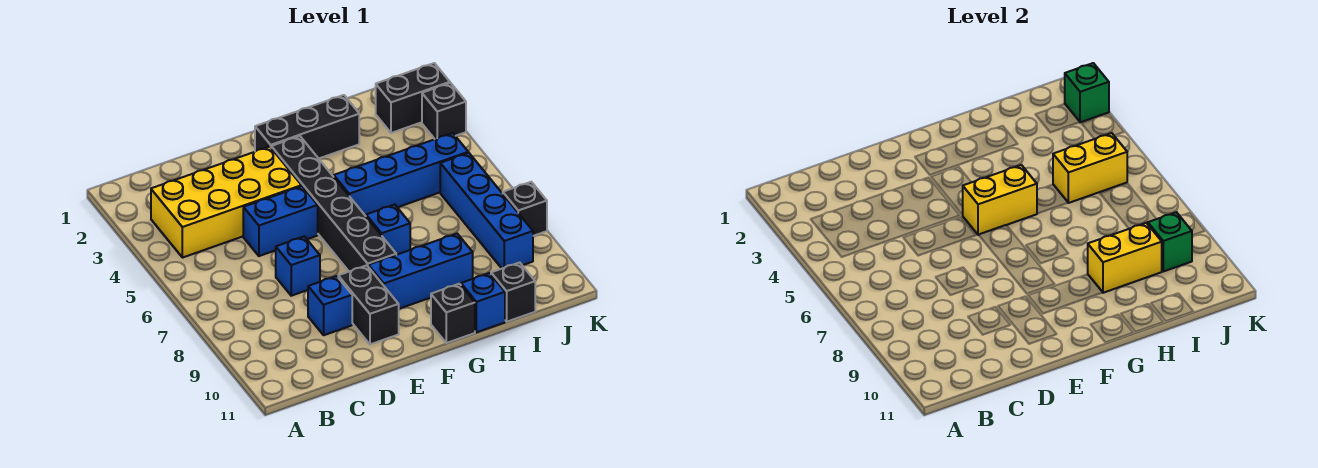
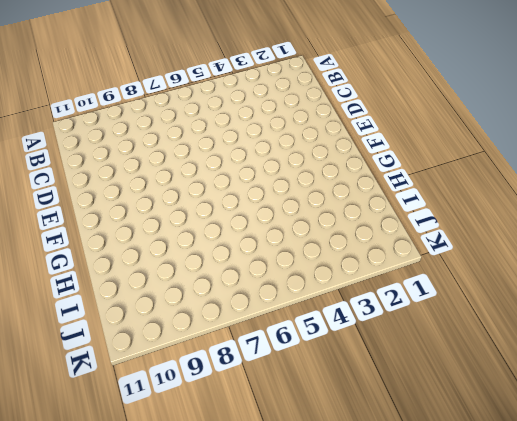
none -> yellow 2x4 brick [151,147,301,258]
none -> blue 1x2 brick [243,186,318,256]
none -> blue 1x1 brick [276,236,320,296]

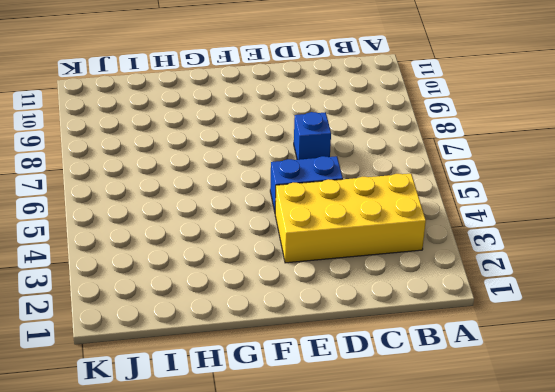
none -> blue 1x1 brick [308,276,352,335]
none -> black 1x2 brick [338,265,399,344]
none -> black 1x3 brick [255,95,359,159]

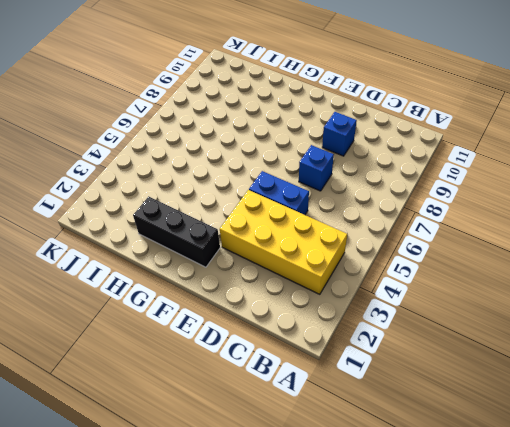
none -> black 1x2 brick [338,265,399,344]
none -> black 1x6 brick [271,136,396,271]
none -> blue 1x3 brick [368,234,473,309]

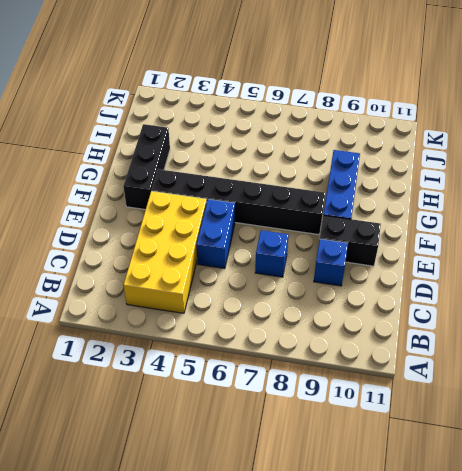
none -> blue 1x4 brick [334,133,468,216]
none -> blue 1x1 brick [366,205,410,255]
none -> black 1x1 brick [431,284,475,343]

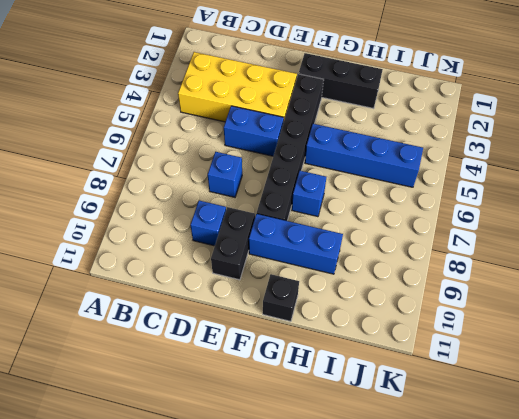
none -> blue 1x1 brick [461,273,505,332]
none -> black 1x1 brick [491,262,535,322]
none -> black 1x2 brick [376,63,450,133]

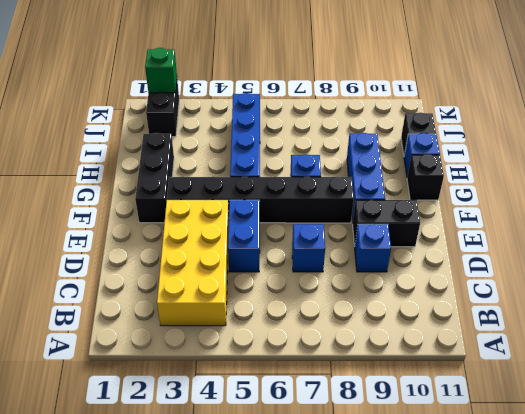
none -> blue 1x4 brick [440,153,533,268]
none -> black 1x1 brick [422,83,466,139]
none -> black 1x1 brick [503,182,547,236]

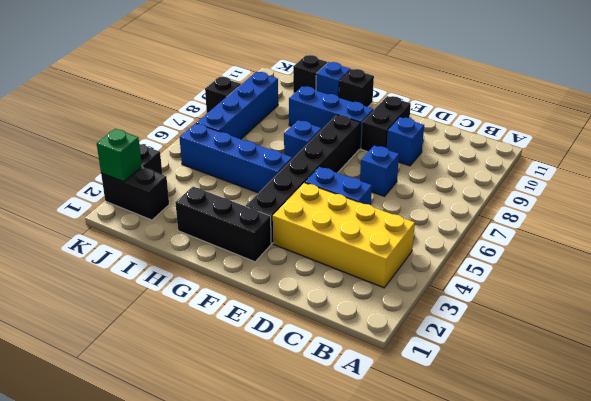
none -> yellow 1x2 brick [963,165,1037,235]
none -> yellow 1x2 brick [1088,223,1162,293]
none -> yellow 1x2 brick [1053,133,1127,203]

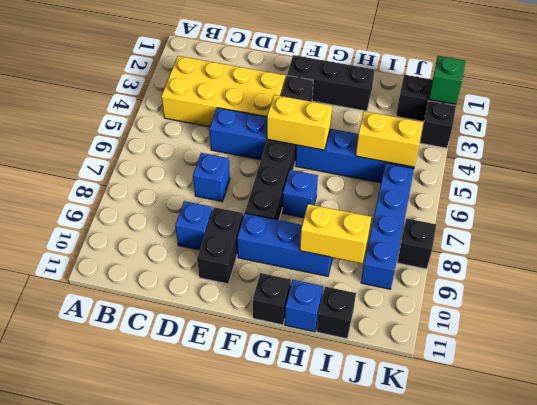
none -> green 1x1 brick [1148,212,1192,271]

